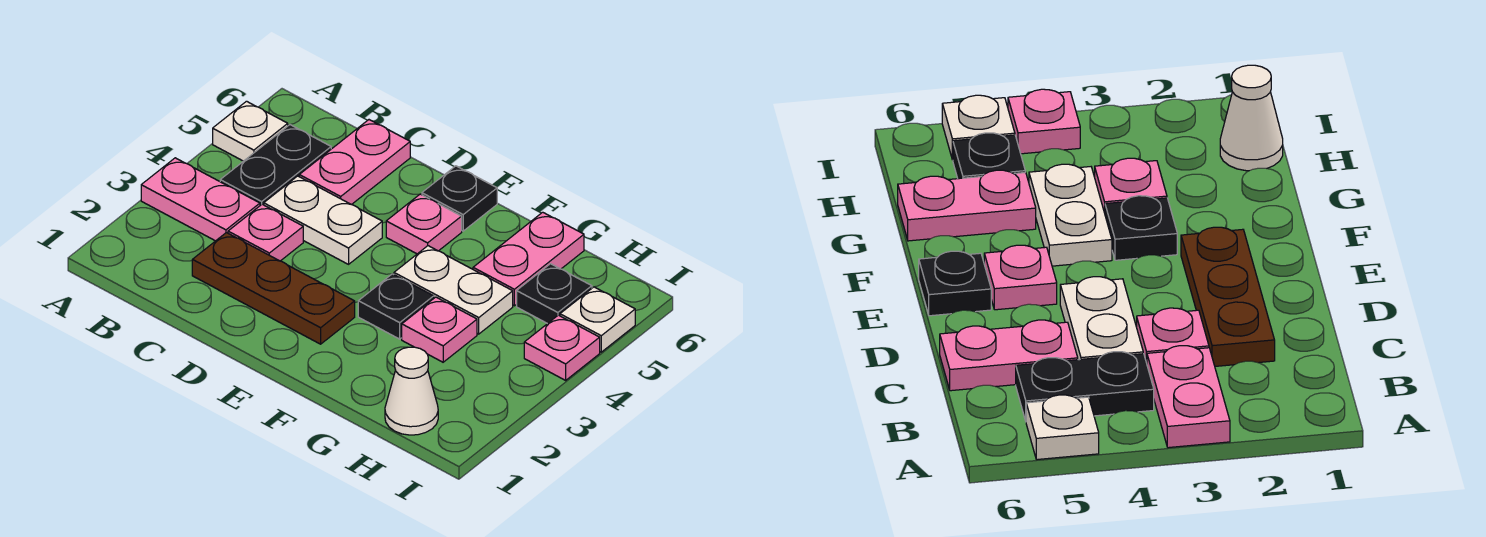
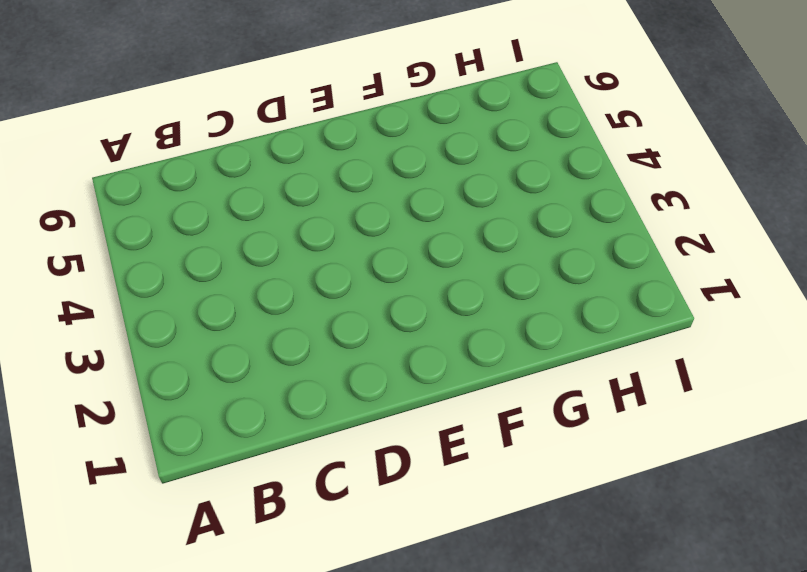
none -> pink 1x2 plate [141,158,260,241]
none -> white 1x1 plate [213,101,288,161]
none -> black 1x2 plate [220,125,331,205]

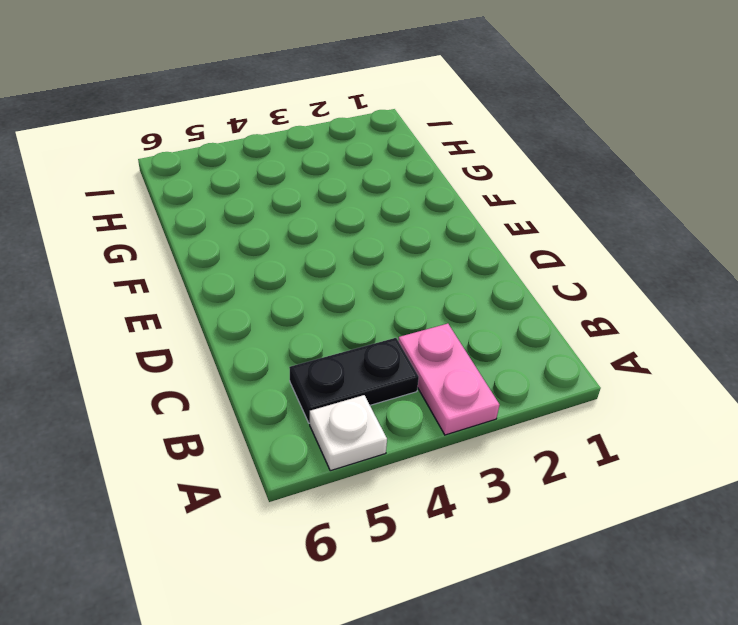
none -> brown 1x3 plate [192,233,355,344]
none -> pink 1x1 plate [228,204,303,261]
none -> white 1x2 plate [264,176,382,264]

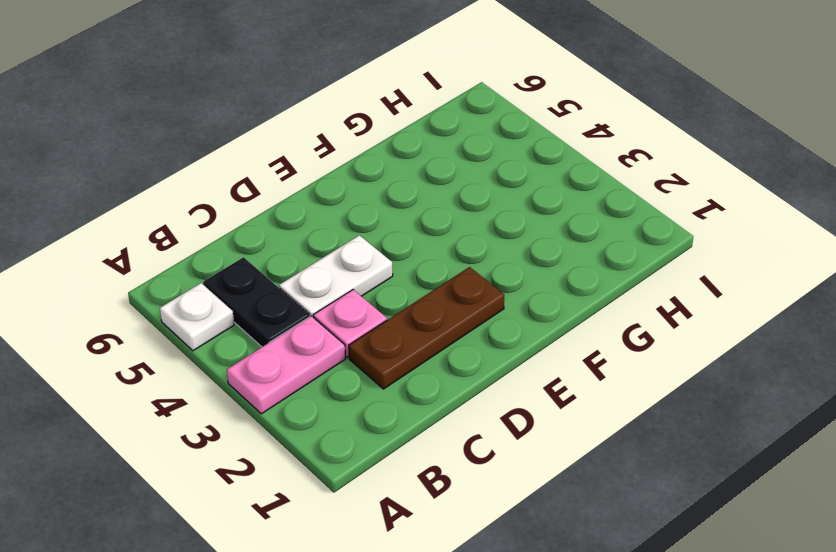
none -> pink 1x2 plate [299,120,410,205]
none -> pink 1x1 plate [386,194,462,254]
none -> black 1x1 plate [422,166,497,231]

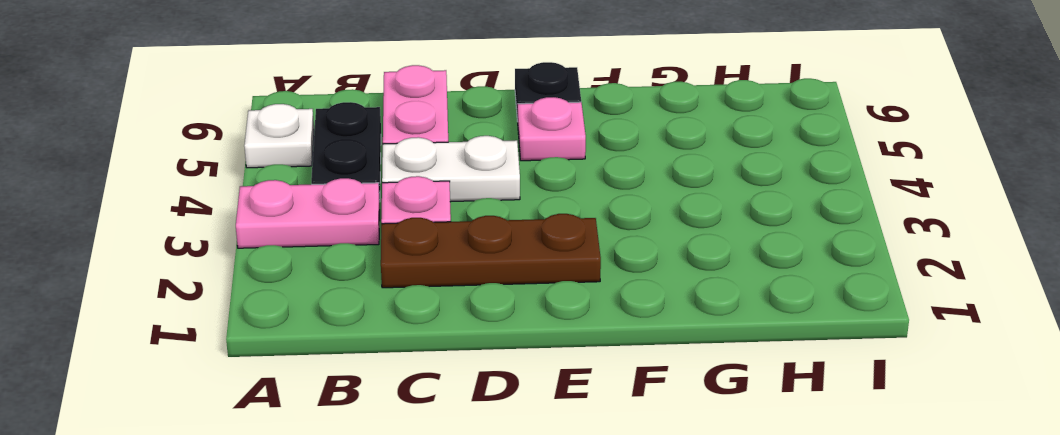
none -> black 1x1 plate [358,274,434,339]
none -> white 1x2 plate [394,246,513,334]
none -> pink 1x1 plate [402,297,477,362]

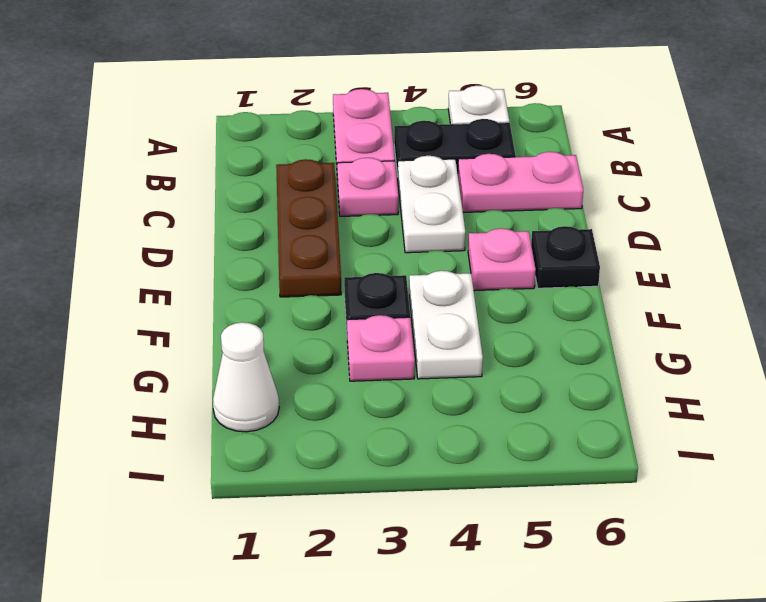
none -> pink 1x2 plate [473,212,584,306]
none -> black 1x1 plate [517,264,592,324]
none -> pink 1x1 plate [524,315,600,380]

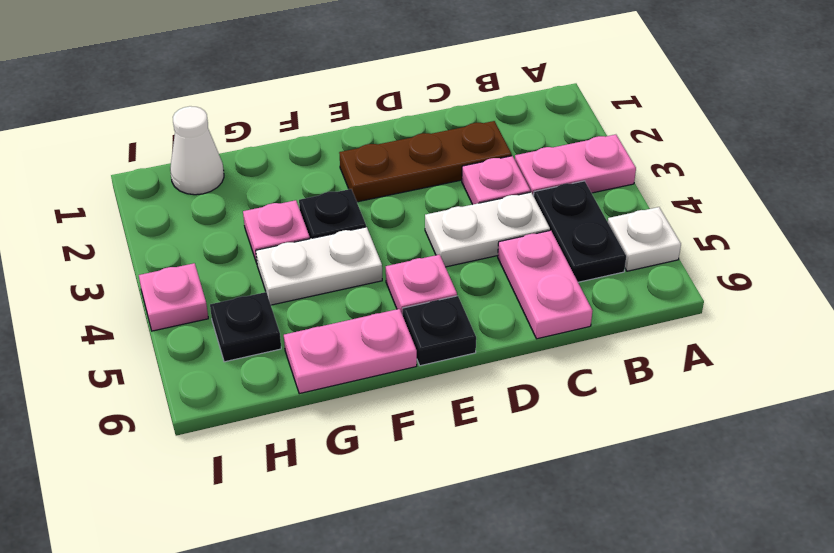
pink 1x2 plate [284,309,417,394] -> pink 1x2 plate turned to [473,212,584,306]
none -> white 1x1 plate [560,287,635,352]

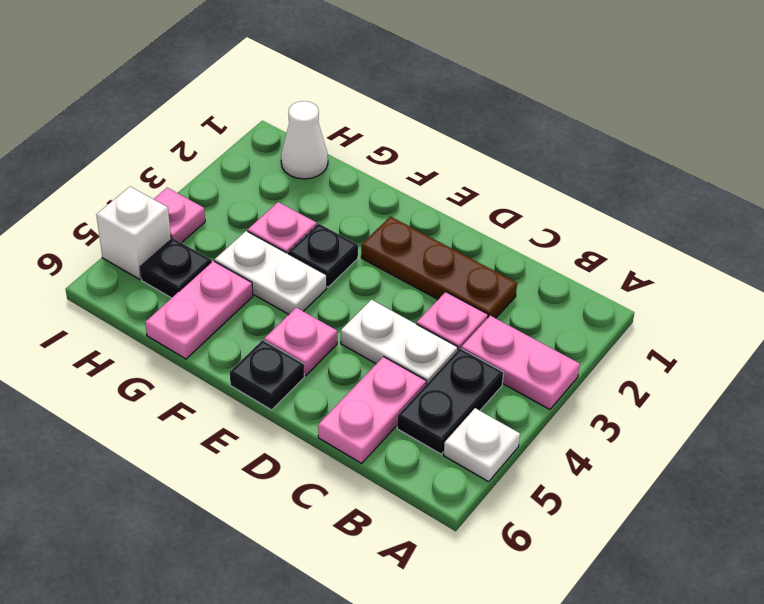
white 1x1 brick [96,187,171,279] -> white 1x1 plate [560,287,635,352]

